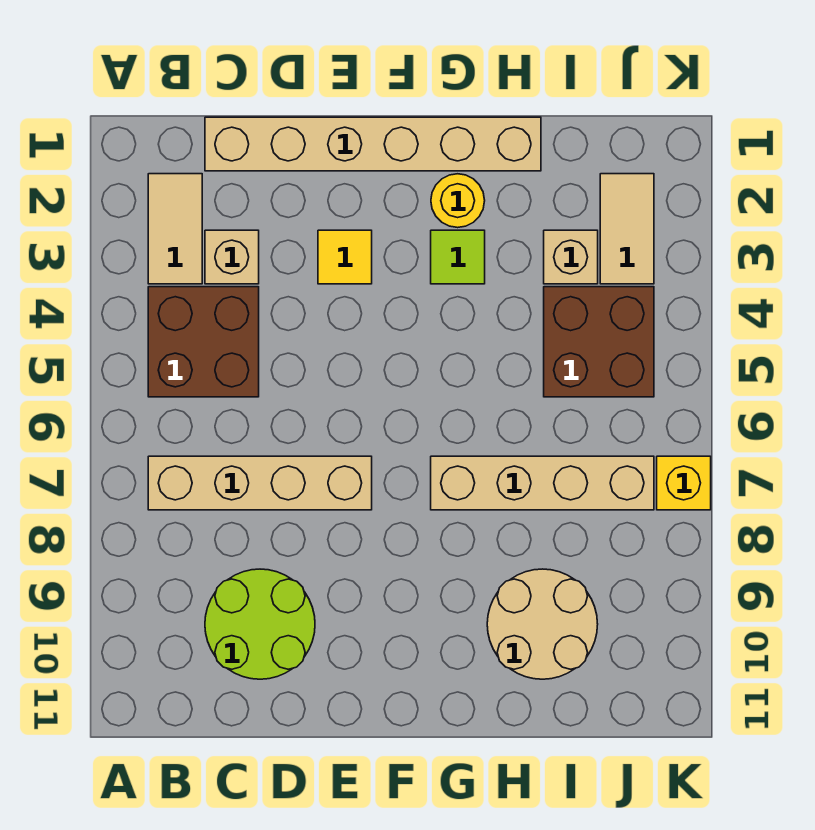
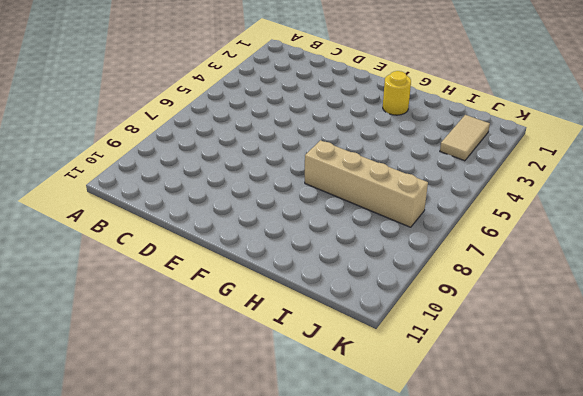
none -> tan 1x2 tile [148,174,202,284]
none -> brown 2x2 brick [148,287,259,397]
none -> tan 1x4 brick [148,456,372,510]

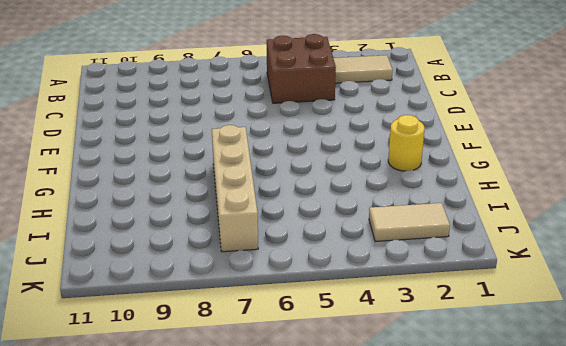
none -> tan 1x4 brick [148,456,372,510]
none -> tan 1x6 brick [205,117,541,171]
none -> tan 1x1 brick [205,230,259,284]

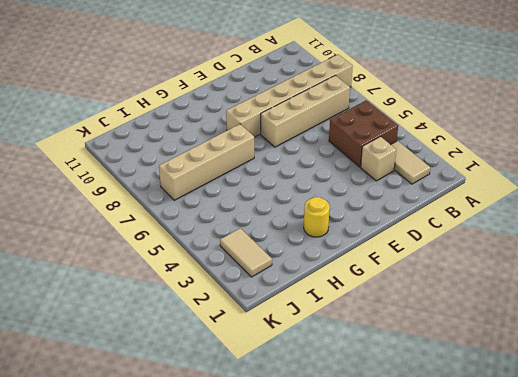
tan 1x6 brick [226,54,353,137] -> tan 1x6 brick moved to [205,117,541,171]
none -> lime 2x2 round brick [205,569,315,679]
none -> yellow 1x1 tile [318,230,372,284]
none -> lime 1x1 tile [431,230,485,284]

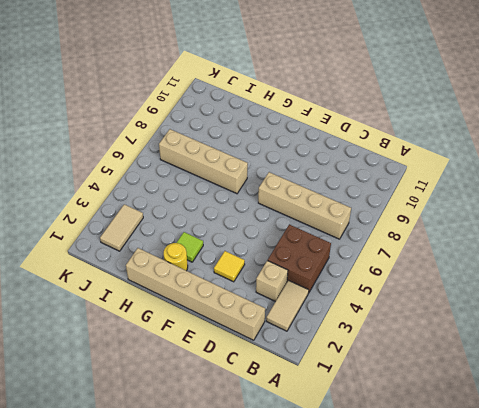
none -> lime 2x2 round brick [205,569,315,679]
none -> tan 2x2 round brick [487,569,598,679]
none -> tan 1x1 brick [544,230,598,284]

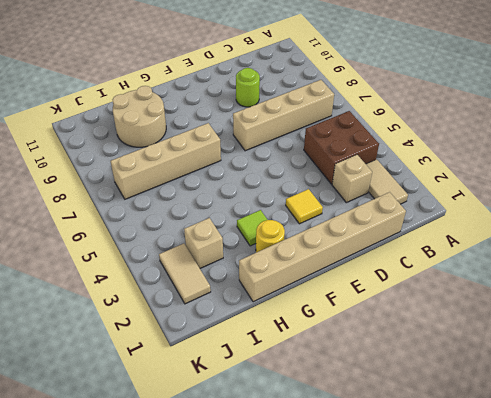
lime 1x1 round brick [236,68,260,107] -> lime 2x2 round brick [205,569,315,679]
none -> brown 2x2 brick [544,287,654,397]
none -> yellow 1x1 brick [657,456,711,510]

